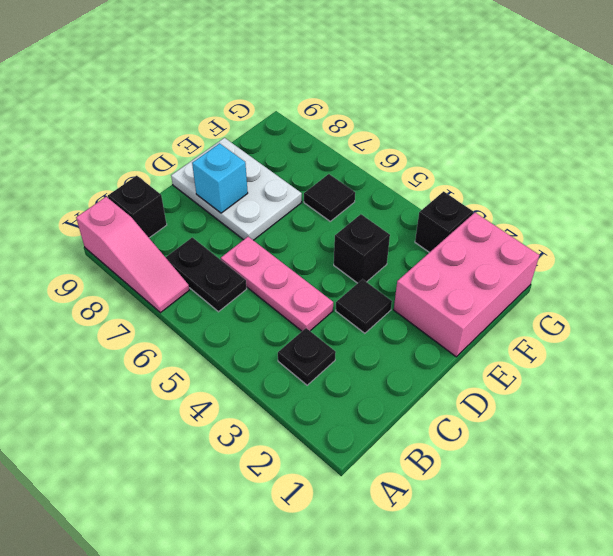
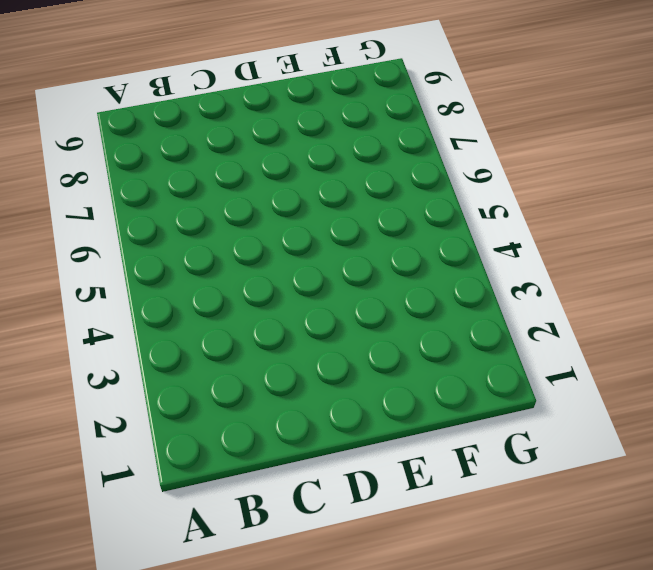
none -> pink 1x3 slope [76,197,189,313]
none -> black 1x1 plate [278,328,336,385]
none -> black 1x2 plate [166,237,247,312]

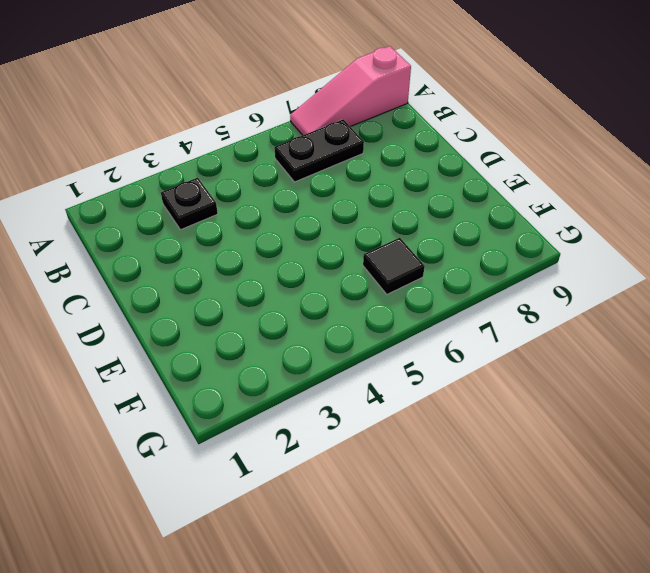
none -> black 1x1 brick [108,176,167,238]
none -> pink 1x3 plate [221,237,333,331]
none -> black 1x1 tile [336,279,392,333]

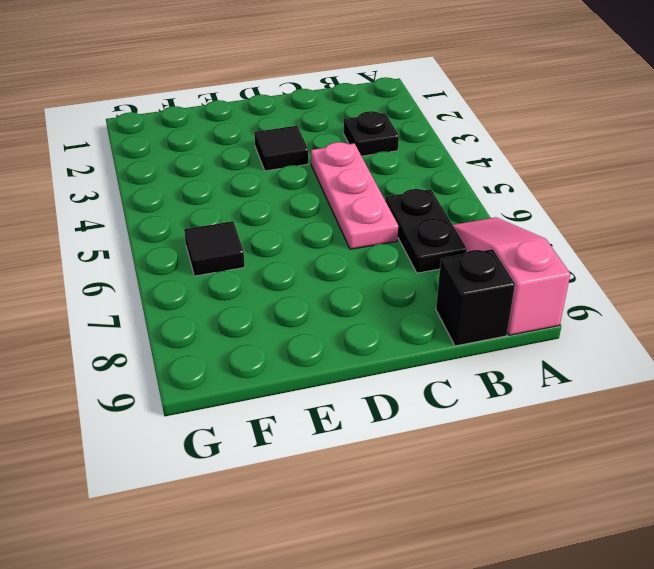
none -> white 2x3 plate [171,138,302,240]
none -> pink 2x3 brick [394,213,539,357]
none -> black 1x1 brick [334,214,390,283]

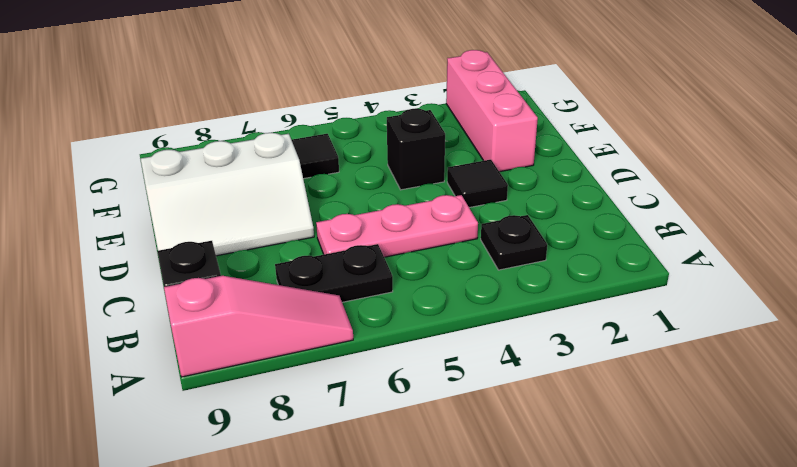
white 2x3 slope [141,133,314,256] -> white 2x3 plate [171,138,302,240]
pink 1x3 brick [446,50,538,172] -> pink 2x3 brick [394,213,539,357]
none -> black 1x1 brick [415,192,473,252]
none -> cyan 1x1 brick [192,143,248,213]

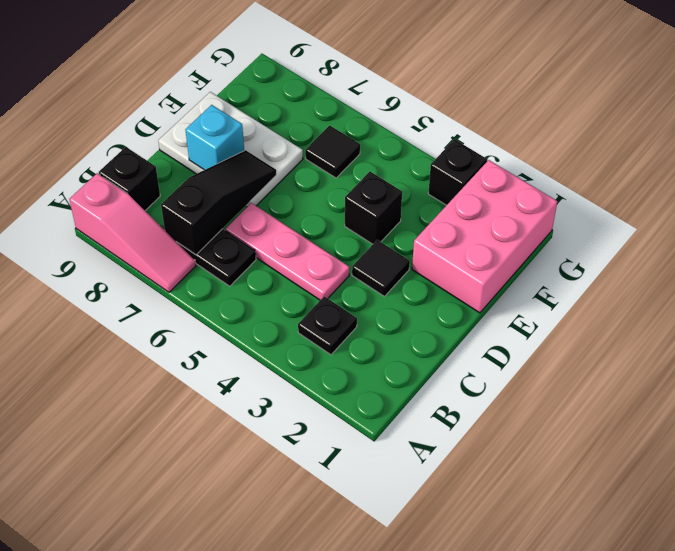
black 1x3 slope [161,150,276,255] -> none

